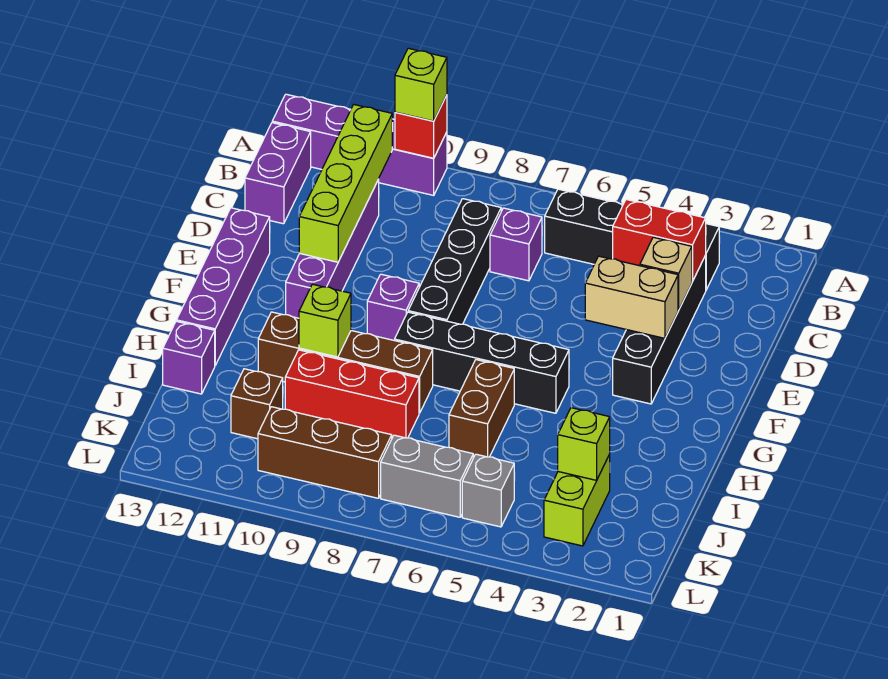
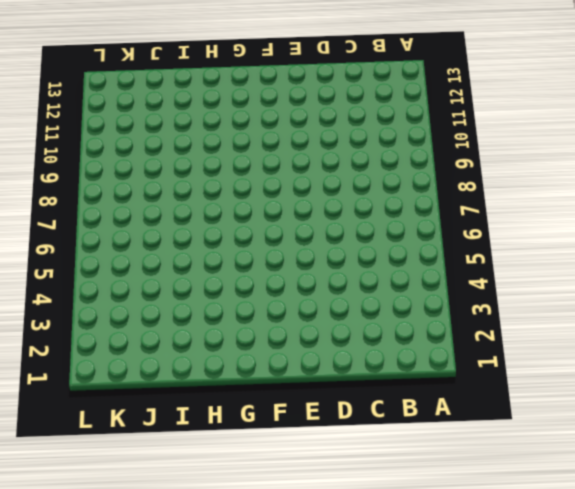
none -> purple 1x4 brick [272,94,447,195]
none -> black 1x4 brick [545,189,719,290]
none -> purple 1x2 brick [245,123,311,224]

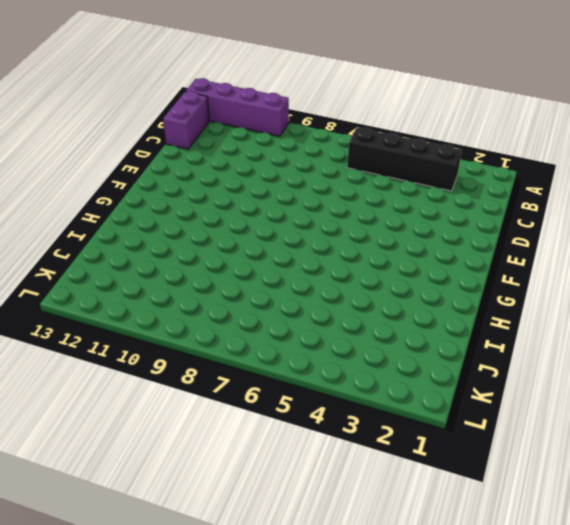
none -> black 1x4 brick [613,256,706,404]
none -> purple 1x1 brick [490,208,542,281]
none -> black 1x4 brick [408,199,501,324]

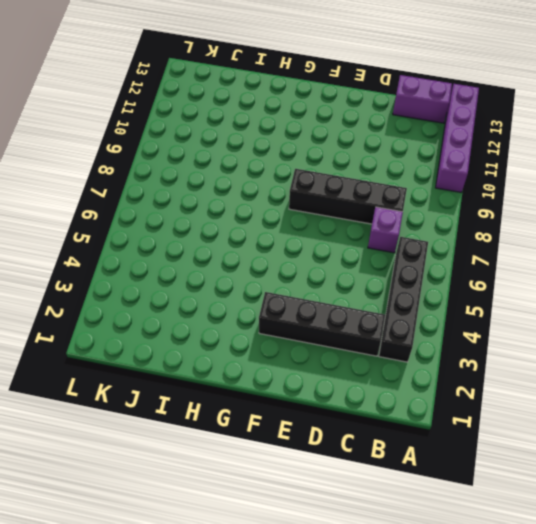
none -> purple 1x4 brick [286,180,379,318]
none -> purple 1x4 brick [177,208,270,365]
none -> purple 1x1 brick [367,274,419,341]

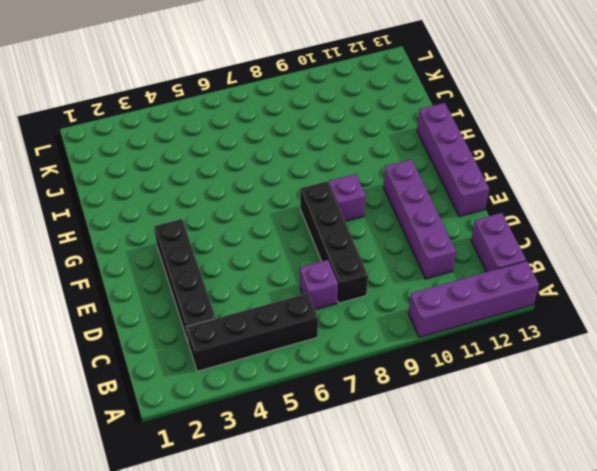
none -> black 1x4 brick [395,312,569,413]
none -> brown 1x2 brick [449,360,514,457]
none -> brown 1x4 brick [258,312,433,413]

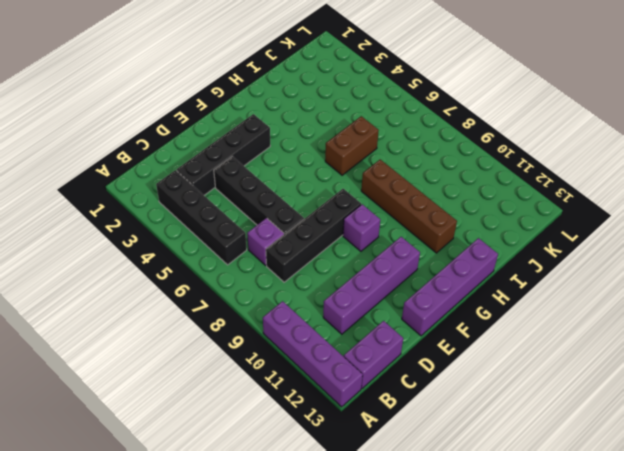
black 1x4 brick [214,156,304,235] -> black 1x4 brick moved to [395,312,569,413]
none -> red 1x3 brick [285,350,419,438]
none -> purple 1x1 brick [163,321,215,394]
none -> lime 1x2 brick [544,455,610,546]

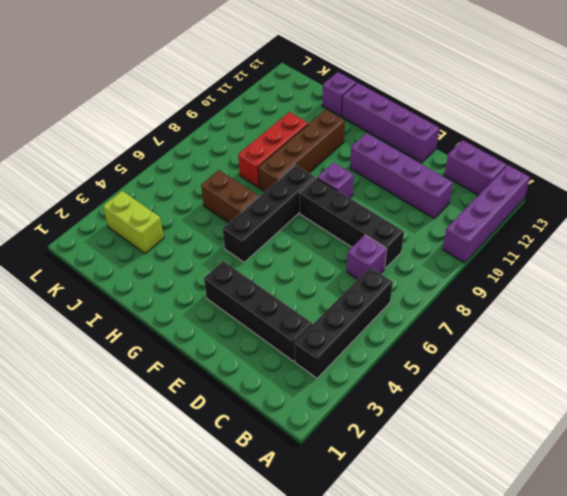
none -> brown 1x1 brick [231,369,283,439]
none -> grey 1x1 brick [462,454,514,527]
none -> grey 1x2 brick [381,435,474,517]

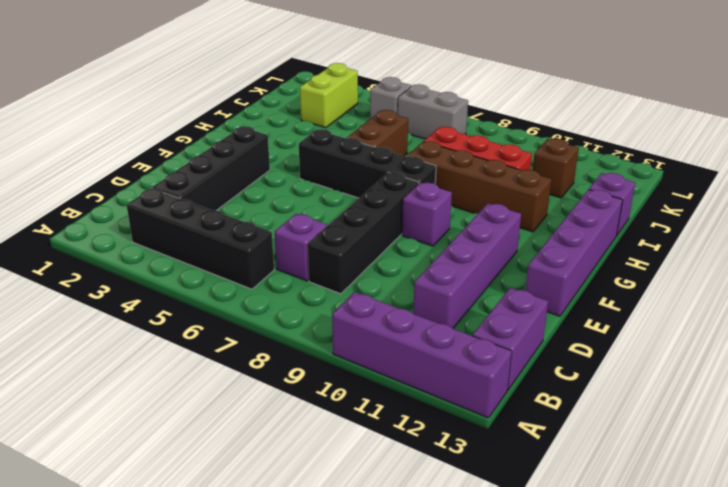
none -> brown 1x3 brick [258,407,392,498]
none -> red 1x1 brick [395,95,447,158]
none -> lime 1x4 brick [299,105,392,262]

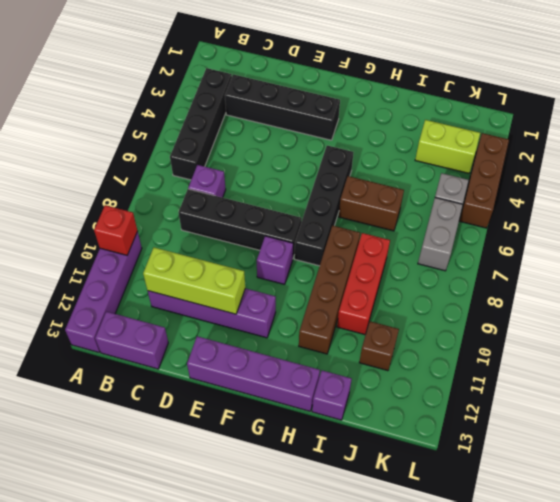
lime 1x3 brick [143,247,245,314] -> lime 1x4 brick [299,105,392,262]
brown 1x3 brick [459,133,509,228] -> brown 1x3 brick moved to [258,407,392,498]
none -> red 1x2 brick [613,199,706,282]
none -> tan 1x1 brick [640,237,692,310]
none -> tan 1x2 brick [585,256,678,338]

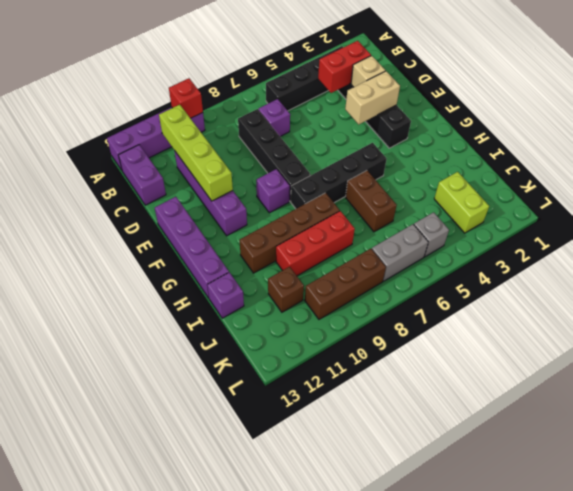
none -> lime 1x1 brick [299,284,351,357]
none -> lime 1x1 brick [558,408,610,480]
none -> lime 1x1 brick [395,48,447,121]

